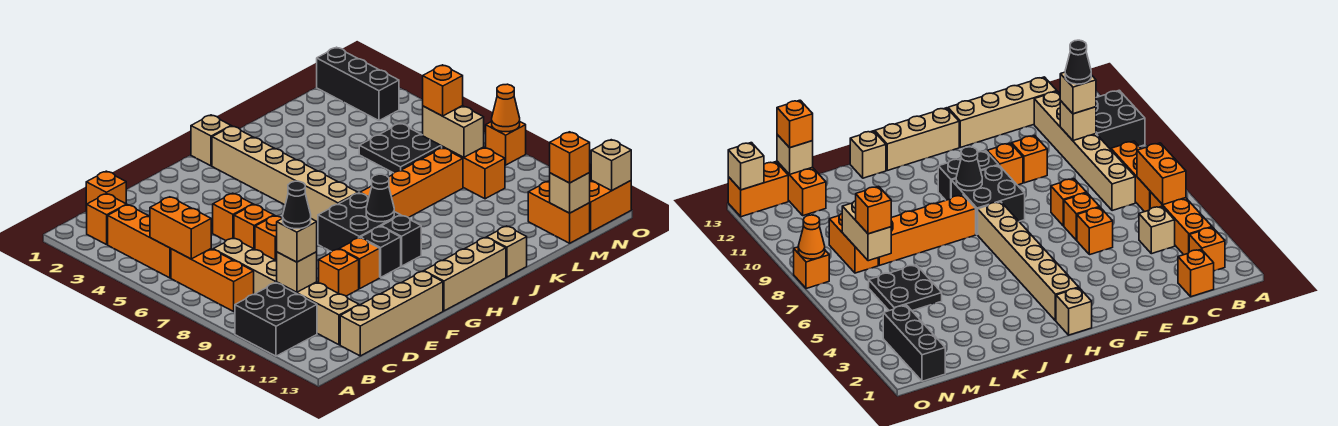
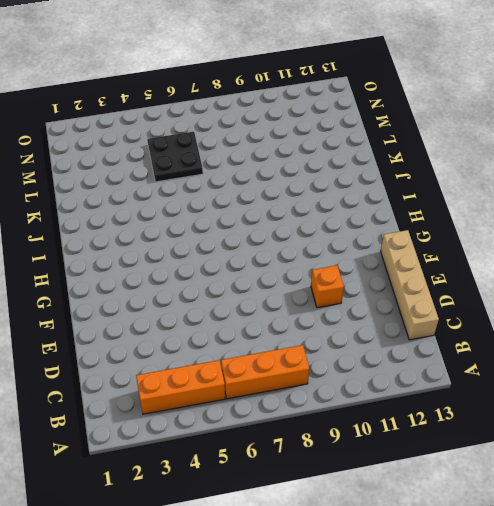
none -> black 2x2 brick [235,283,317,356]
none -> orange 1x1 brick [87,194,127,245]
none -> orange 1x1 brick [86,171,126,212]
none -> tan 1x1 brick [1139,206,1175,254]

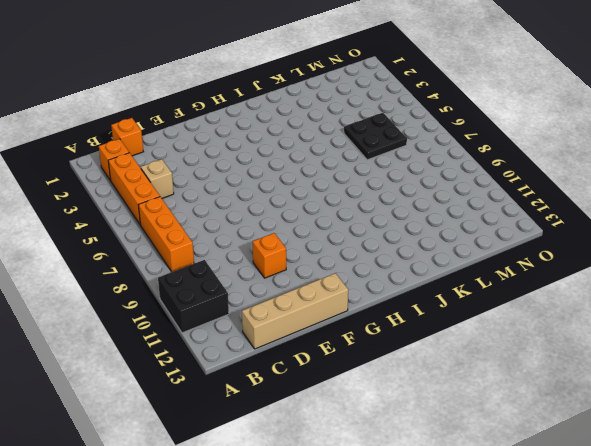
none -> tan 1x6 brick [213,238,359,345]
none -> orange 1x1 brick [213,193,253,241]
none -> orange 1x1 brick [234,205,274,249]
none -> orange 1x1 brick [255,216,283,261]

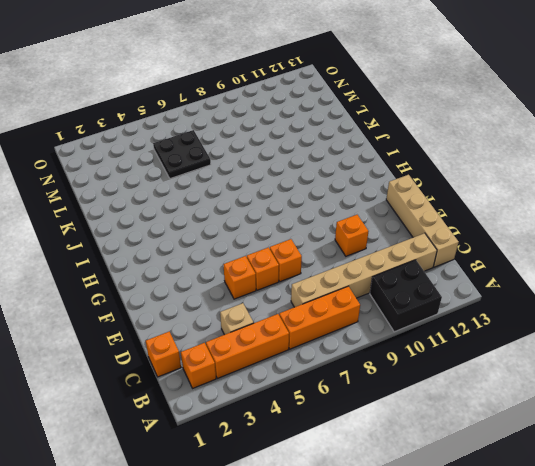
none -> orange 1x1 brick [340,238,380,289]
none -> black 2x2 brick [318,193,400,252]
none -> black 1x1 brick [360,226,401,277]
none -> tan 1x3 brick [424,237,506,311]

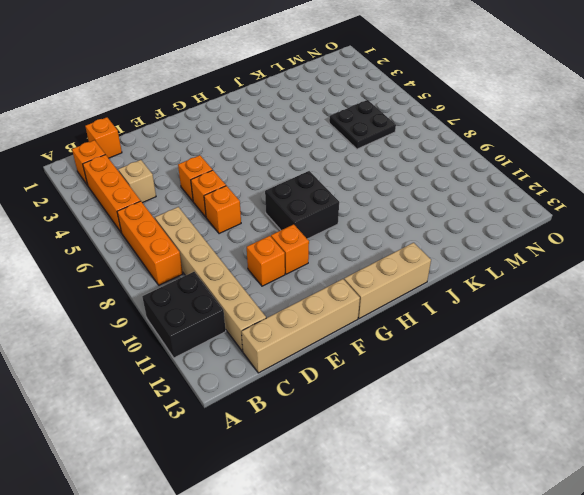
none -> black 1x1 brick [360,226,401,277]
none -> tan 1x1 brick [191,115,231,166]
none -> tan 1x6 brick [212,126,358,222]
none -> black 1x1 brick [381,215,421,266]

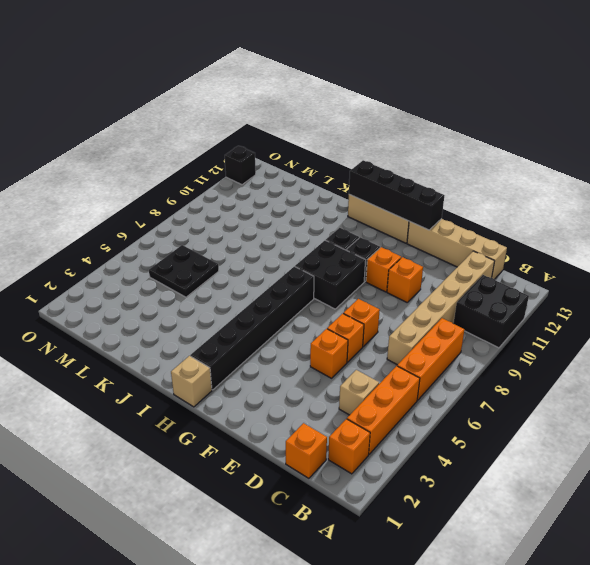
black 1x4 brick [349,160,445,230] -> none
black 1x6 brick [190,266,314,390] -> tan 1x6 brick [212,126,358,222]
black 1x1 brick [225,146,256,185] -> none
none -> orange 1x4 brick [360,148,463,218]
none -> tan 1x1 brick [487,226,527,277]
none -> orange 1x2 brick [444,147,505,199]
none -> orange 1x2 brick [528,181,590,243]

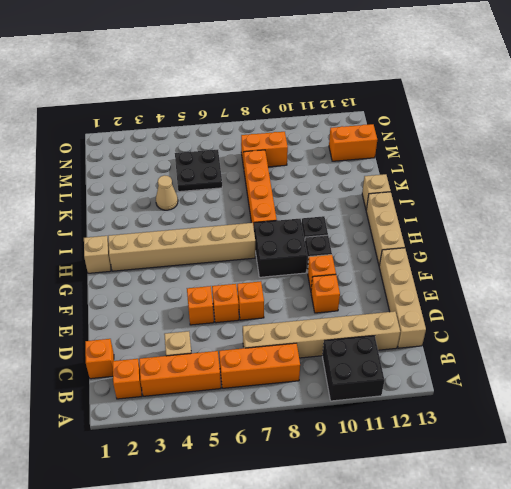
tan 1x1 cone [156,175,178,210] -> none
none -> black 1x3 brick [317,47,399,121]
none -> orange 1x2 brick [590,180,631,232]
none -> orange 1x1 brick [486,122,526,165]
none -> orange 1x2 brick [150,197,211,259]

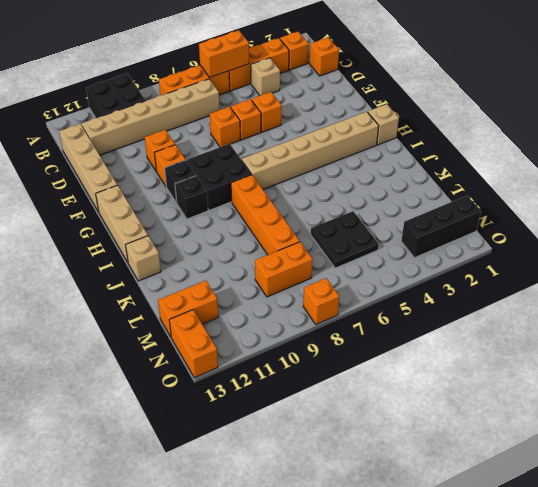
none -> tan 1x1 brick [277,252,317,292]
none -> black 1x1 cone [366,174,394,222]
none -> tan 1x2 brick [423,106,484,158]
none -> tan 1x1 brick [549,173,590,213]

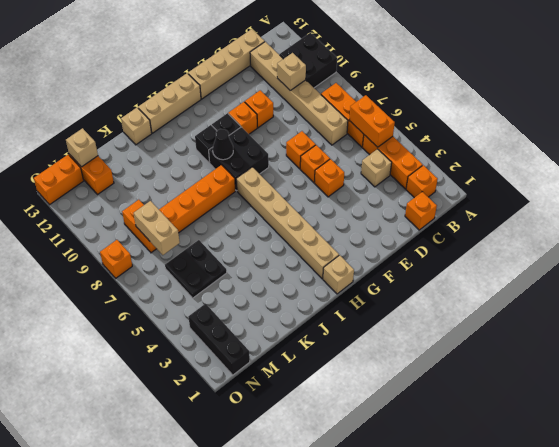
none -> orange 1x1 cone [492,84,520,132]
none -> tan 1x1 brick [591,140,631,191]
none -> tan 1x1 brick [277,219,317,262]
none -> orange 1x1 brick [423,65,463,116]

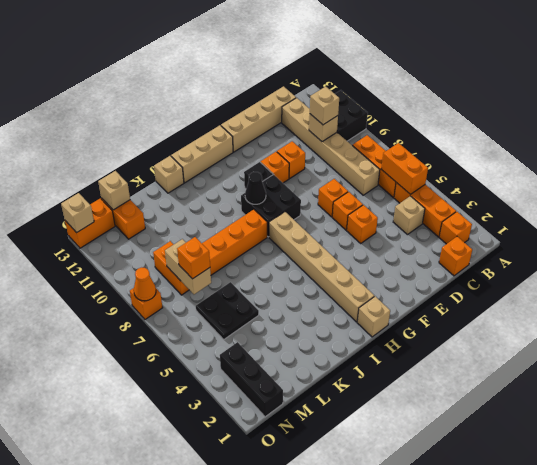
none -> black 1x1 brick [381,215,421,266]
none -> orange 1x1 brick [550,132,590,183]
none -> black 1x1 cone [283,181,311,229]

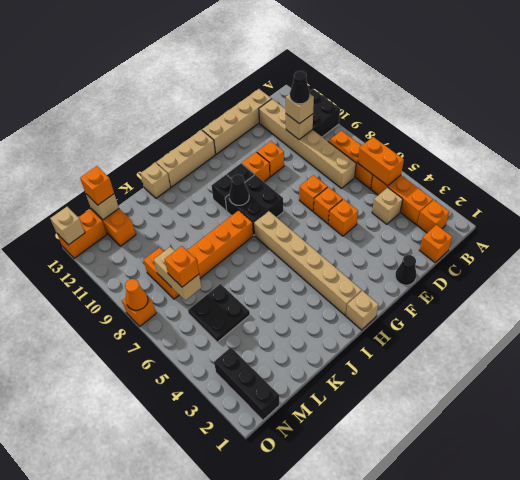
black 1x1 cone [395,255,416,285] -> none

